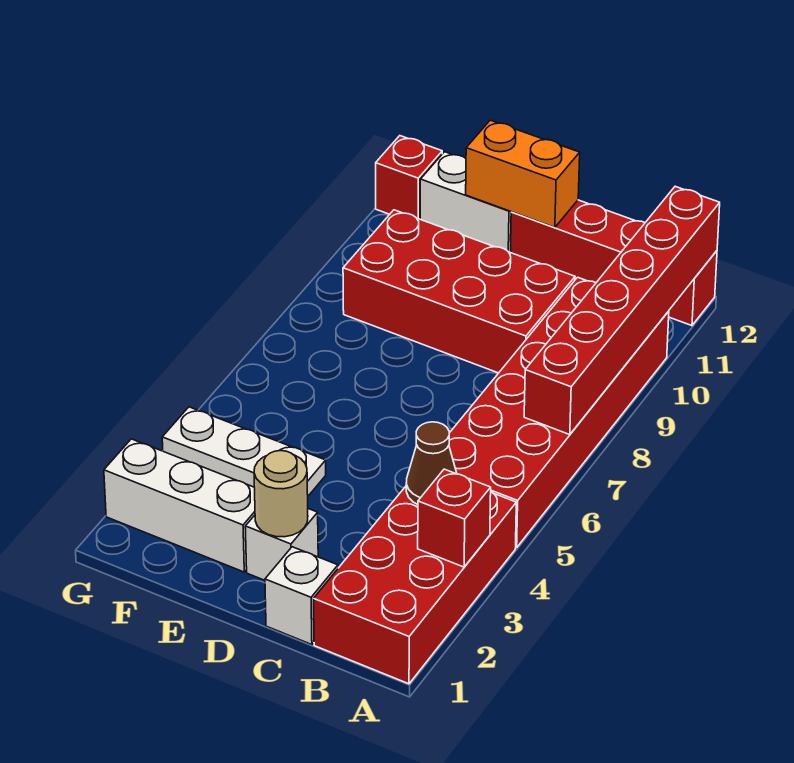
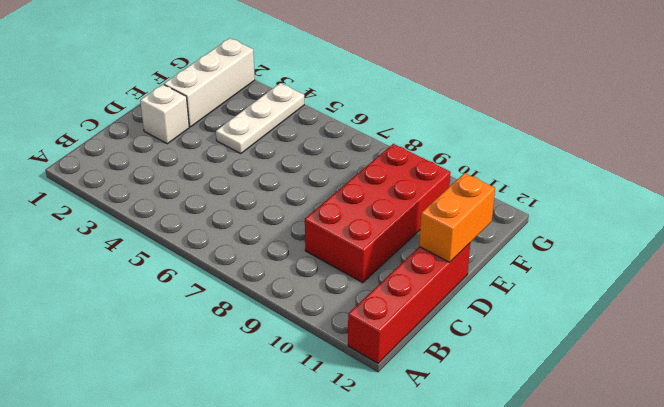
none -> red 2x4 brick [314,486,516,684]
none -> red 2x6 brick [449,277,669,548]
none -> white 1x1 brick [265,547,338,645]

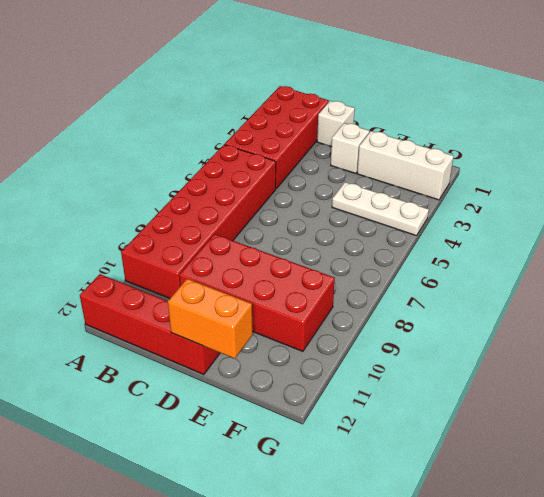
none -> white 1x2 brick [420,152,511,252]
none -> red 1x1 brick [376,136,442,219]
none -> red 1x1 brick [418,469,491,567]

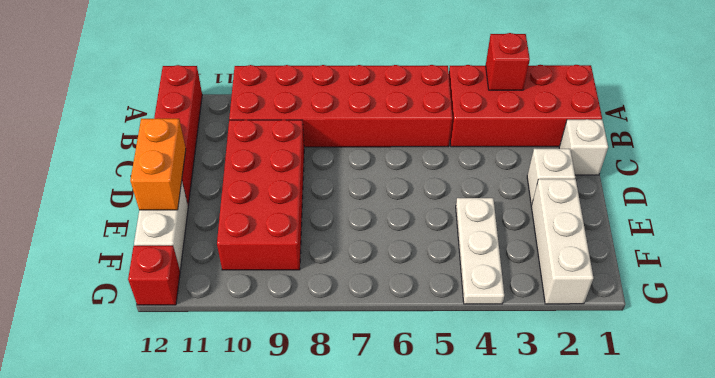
none -> red 1x6 brick [524,186,720,435]
none -> brown 1x1 cone [406,422,457,504]
none -> tan 1x1 round brick [254,451,308,537]

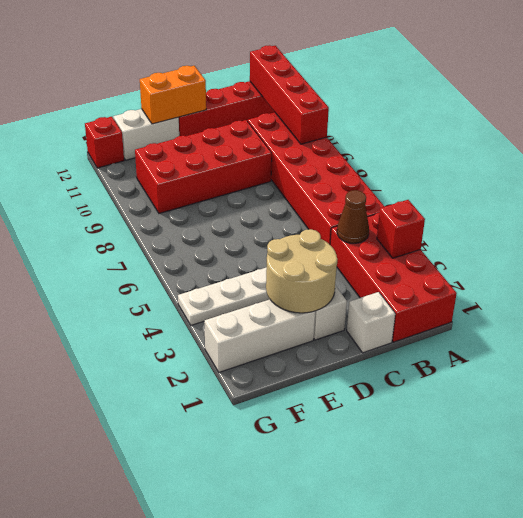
red 1x4 brick [250,45,329,144] -> red 1x6 brick [524,186,720,435]
tan 2x2 round brick [266,229,337,313] -> tan 1x1 round brick [254,451,308,537]

